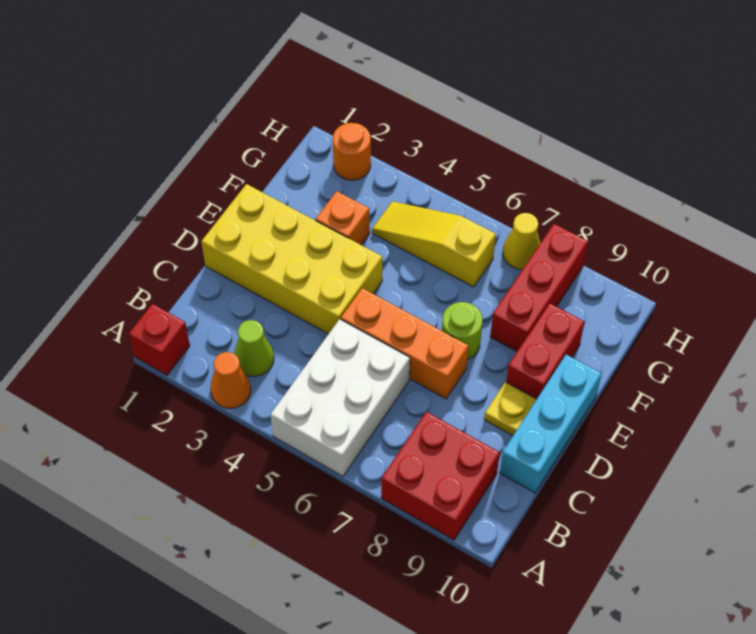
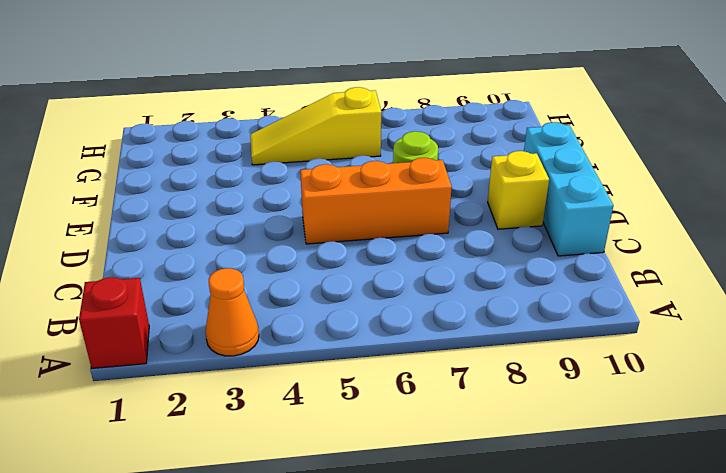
yellow 1x1 brick [488,151,549,229] -> yellow 1x1 plate [484,382,537,436]
none -> white 2x3 brick [271,319,410,476]
none -> red 2x2 brick [381,412,500,540]
none -> lime 1x1 cone [234,320,274,377]

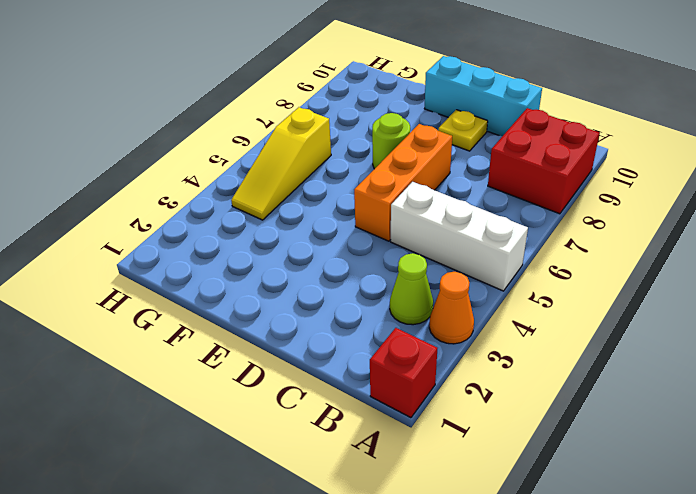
white 1x3 brick [391,182,528,291] -> white 2x3 brick [271,319,410,476]
none -> yellow 2x4 brick [202,184,382,334]
none -> red 1x2 brick [506,303,585,399]
none -> orange 1x1 brick [316,191,370,245]

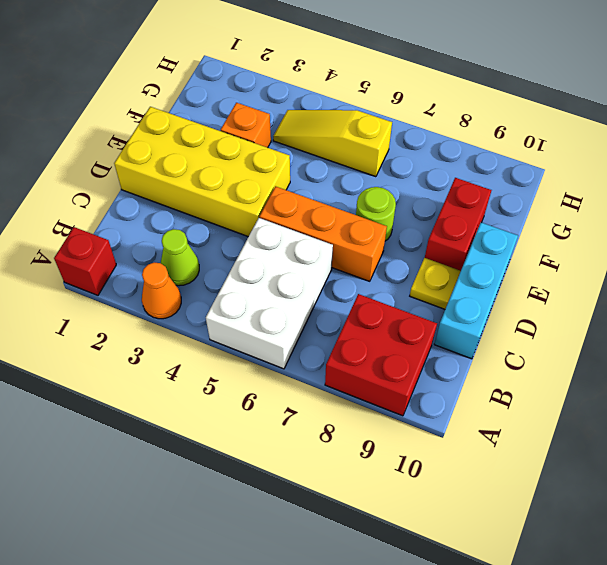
none -> red 1x3 brick [490,224,588,351]
none -> orange 1x1 round brick [333,123,371,180]
none -> yellow 1x1 cone [503,213,540,269]

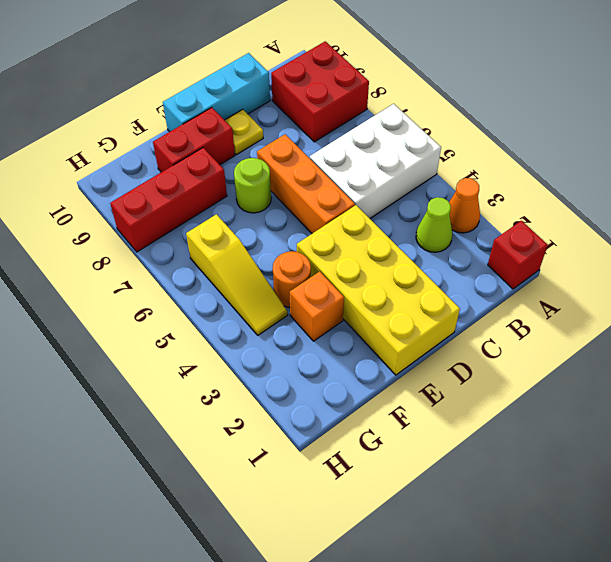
orange 1x1 round brick [273,251,311,307] -> orange 1x1 round brick moved to [333,123,371,180]
none -> yellow 1x1 cone [503,213,540,269]

